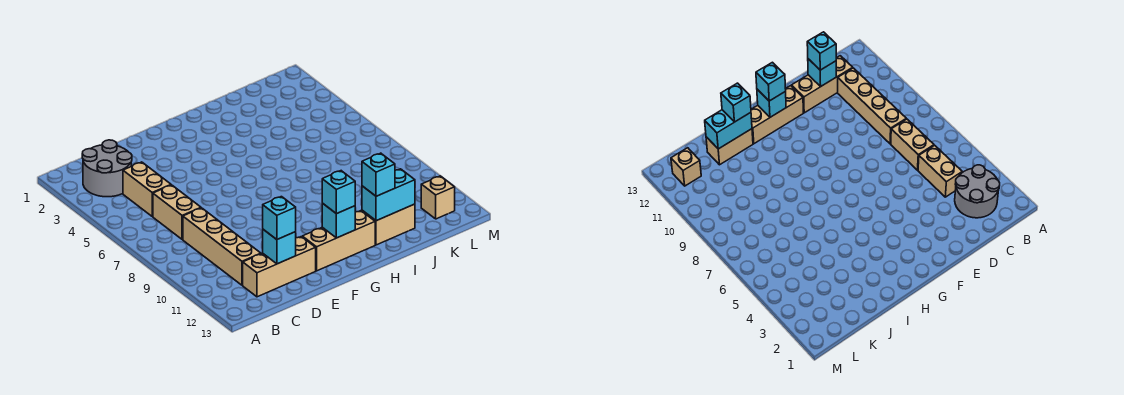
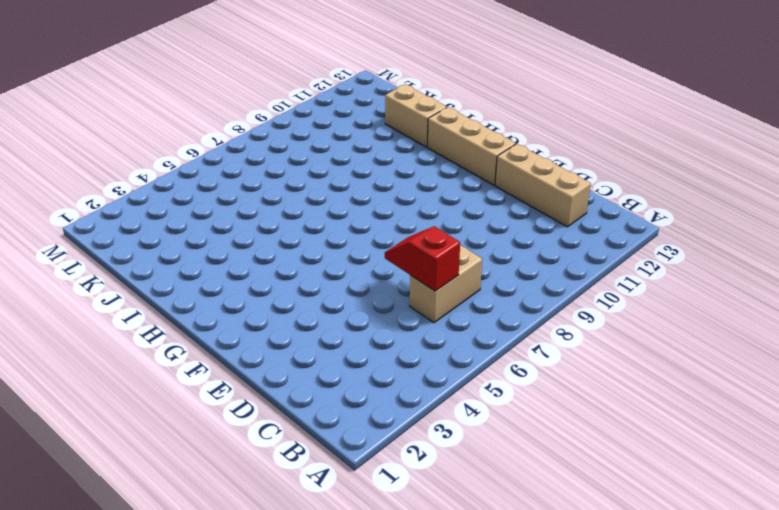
red 1x2 slope [385,226,460,291] -> none
none -> grey 2x2 round brick [82,140,132,197]
none -> tan 1x2 brick [123,162,171,216]
none -> tan 1x4 brick [183,208,261,285]

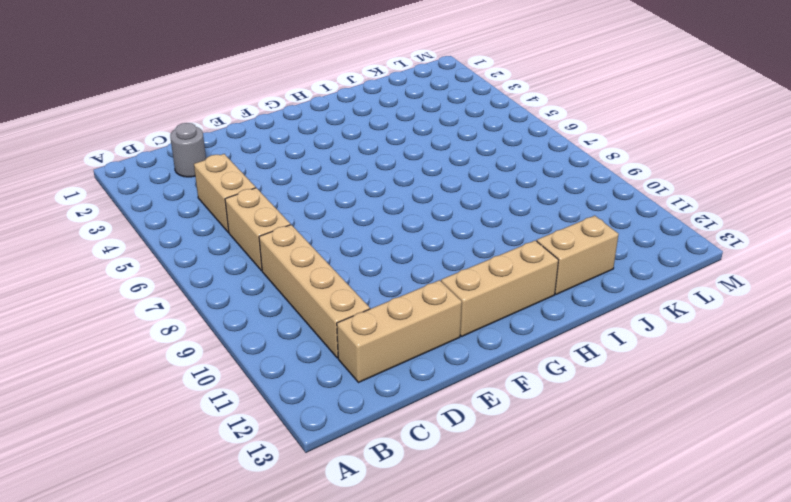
grey 1x1 round brick [170,123,206,177] -> grey 2x2 round brick [82,140,132,197]
none -> tan 1x1 brick [421,176,455,219]
none -> cyan 1x1 brick [263,229,296,264]
none -> cyan 1x1 brick [322,203,355,238]

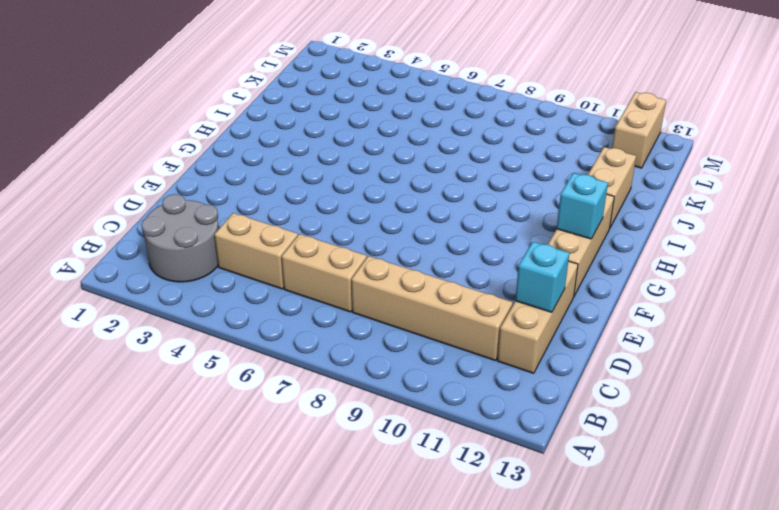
tan 1x2 brick [612,92,666,168] -> tan 1x1 brick [421,176,455,219]
none -> cyan 1x2 brick [362,169,415,221]
none -> cyan 1x1 brick [263,197,296,239]
none -> cyan 1x1 brick [322,171,355,214]

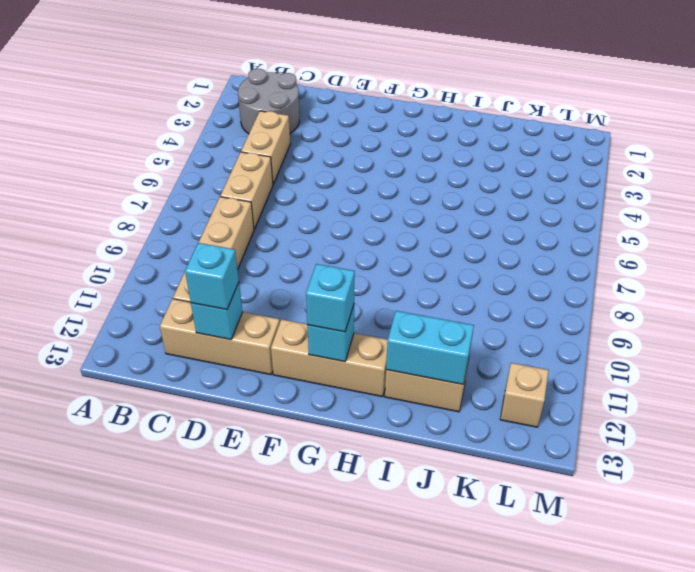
none -> cyan 1x1 brick [362,153,395,196]

